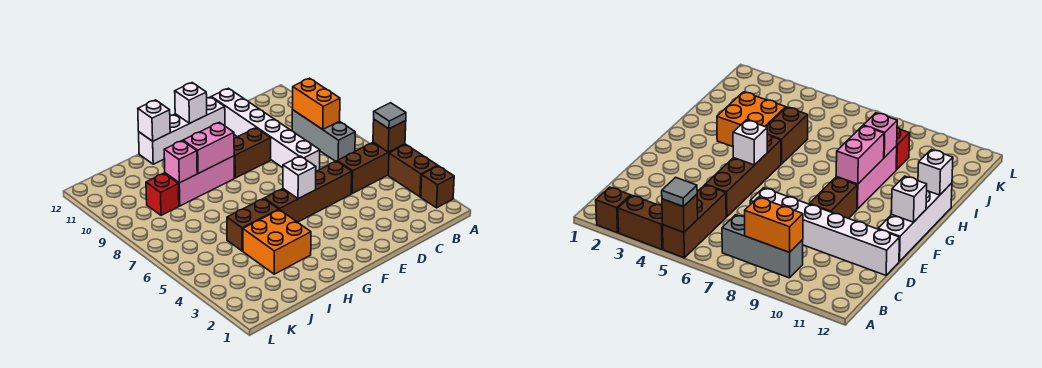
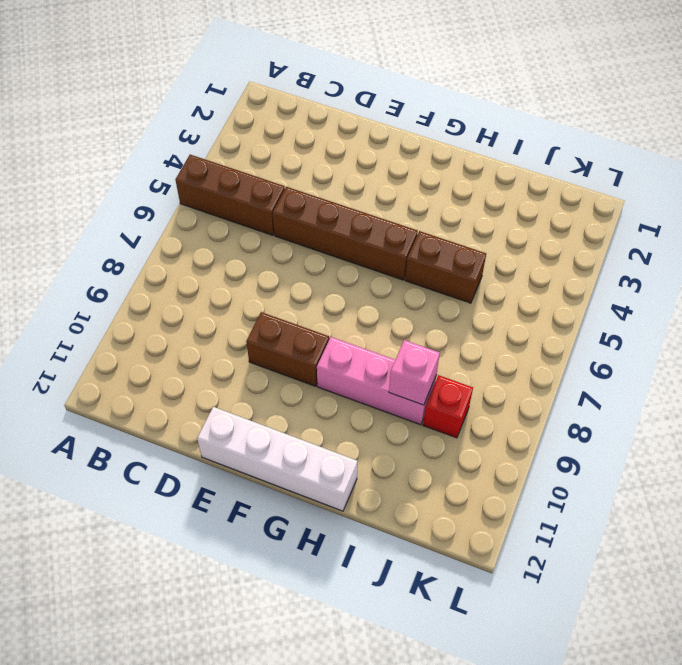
none -> brown 1x1 brick [421,166,454,208]
none -> brown 1x2 brick [388,145,438,197]
none -> grey 1x3 brick [292,110,355,161]

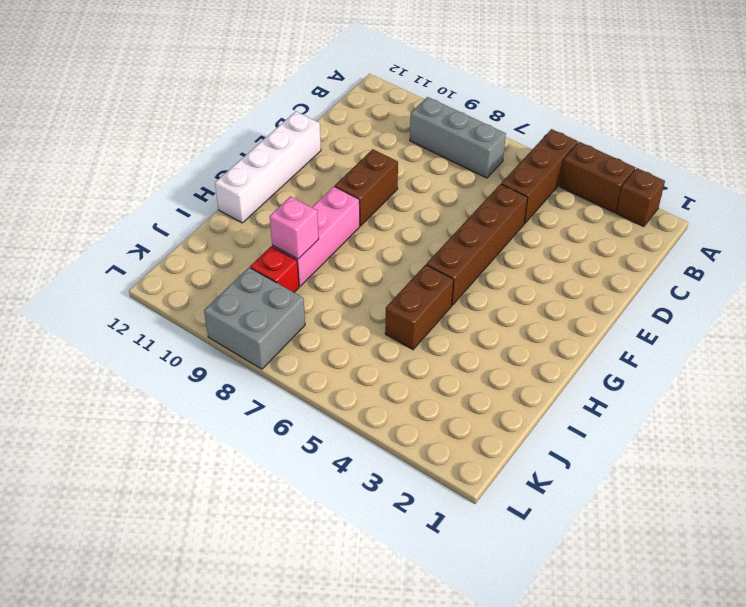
grey 2x2 brick [204,268,305,369] -> none
none -> white 1x6 brick [212,88,320,171]
none -> orange 2x2 brick [243,210,311,274]
none -> brown 1x1 brick [373,119,406,152]

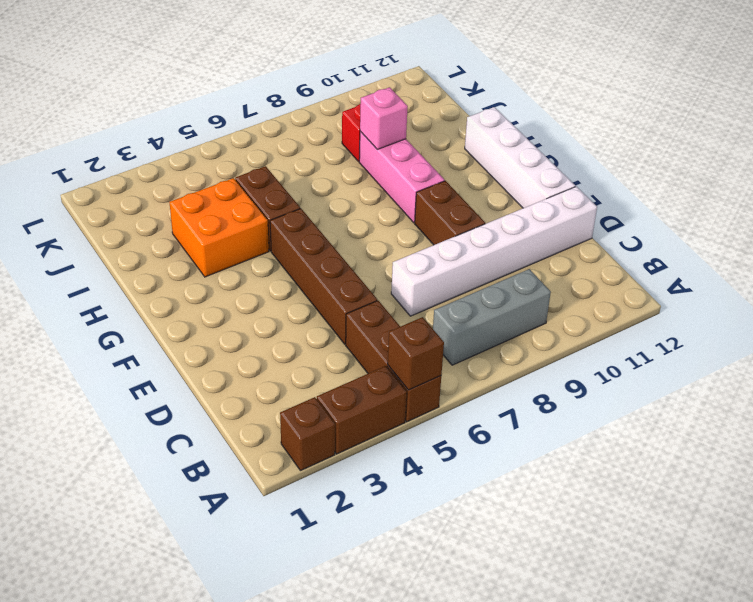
none -> orange 1x2 brick [292,78,340,129]
none -> white 1x1 brick [283,156,316,199]
none -> white 1x1 brick [175,83,207,123]

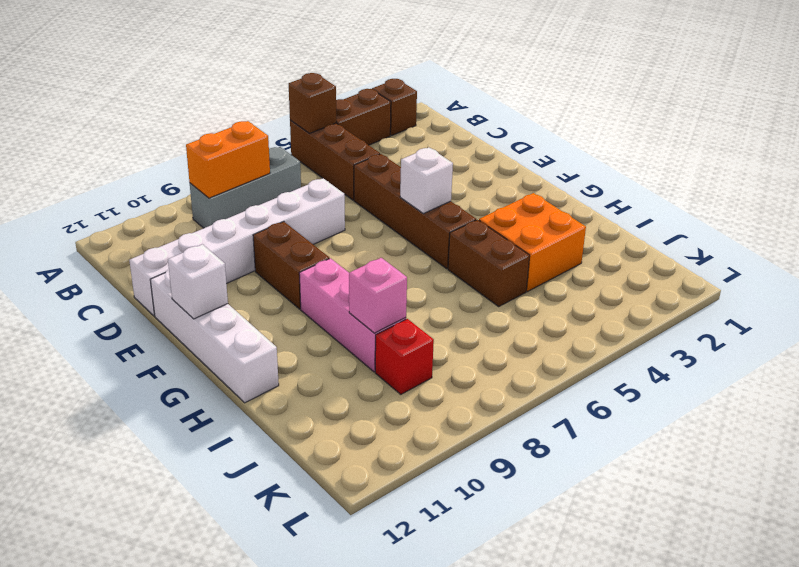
none -> pink 1x2 brick [183,122,234,173]
none -> white 1x1 brick [138,100,170,141]
none -> grey 1x1 tile [374,103,406,129]

